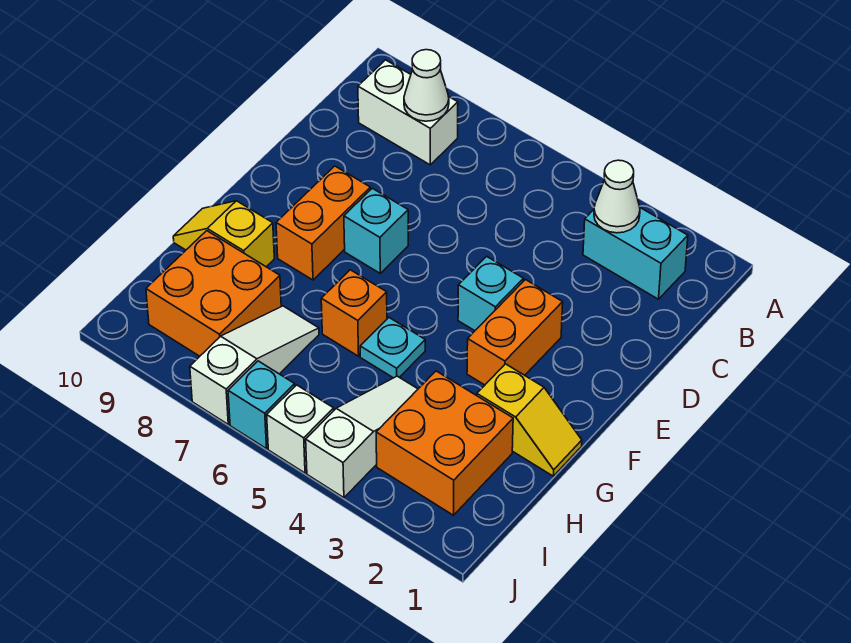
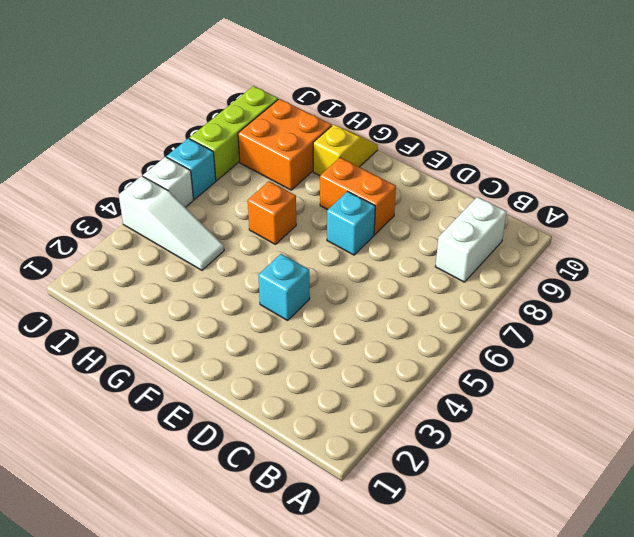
lime 1x3 brick [190,86,278,180] -> white 1x3 slope [190,306,319,424]
none -> cyan 1x2 brick [583,208,688,299]
none -> orange 1x2 brick [467,280,563,385]
none -> yellow 1x2 slope [477,364,582,476]

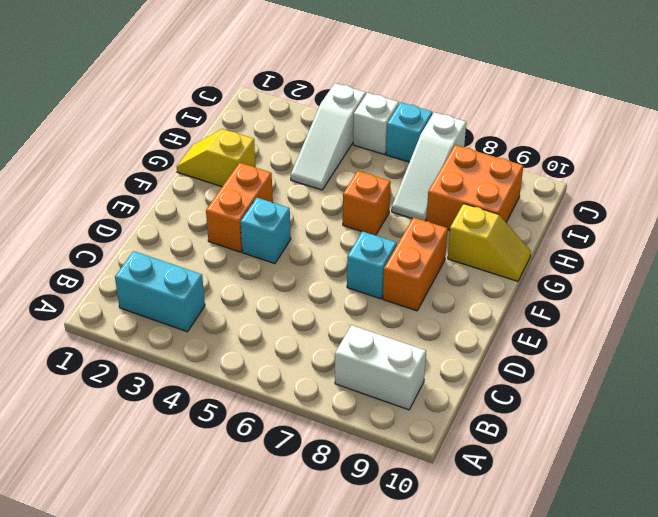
none -> cyan 1x1 plate [360,318,425,378]
none -> orange 2x2 brick [376,371,513,515]
none -> white 1x1 cone [594,160,640,233]

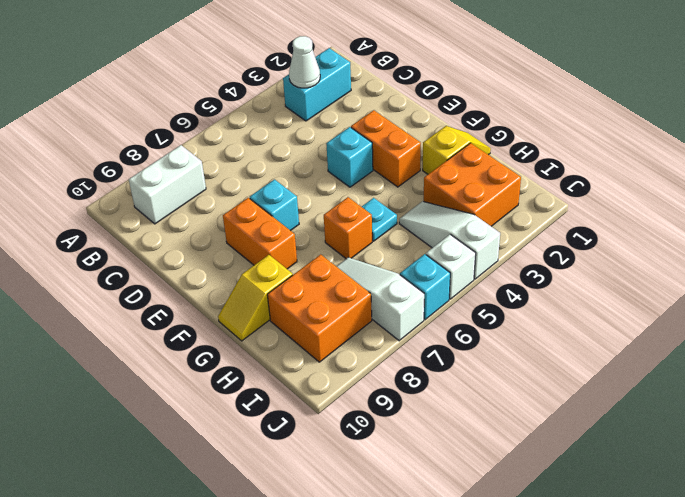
none -> white 1x1 cone [404,50,449,121]

